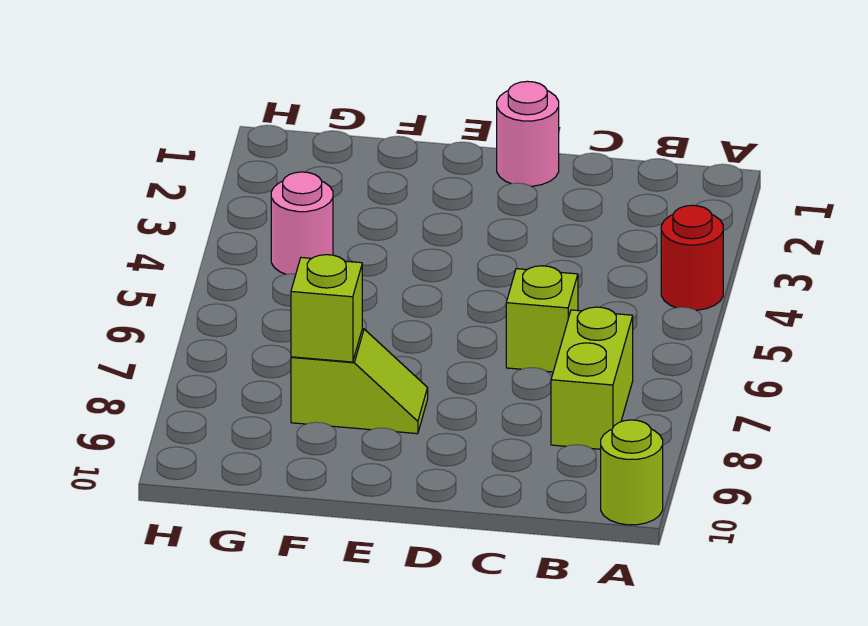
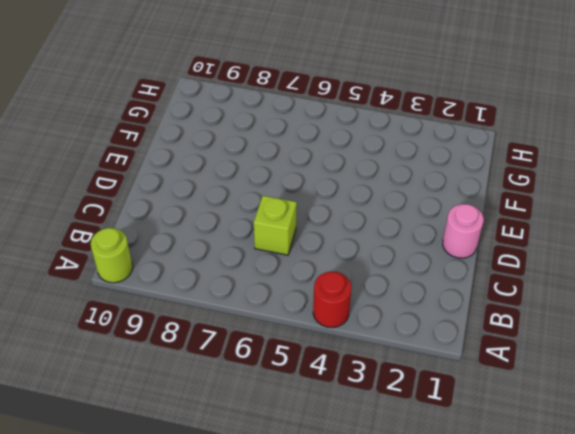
none -> lime 1x2 brick [551,307,633,449]
none -> lime 1x2 slope [291,329,428,434]

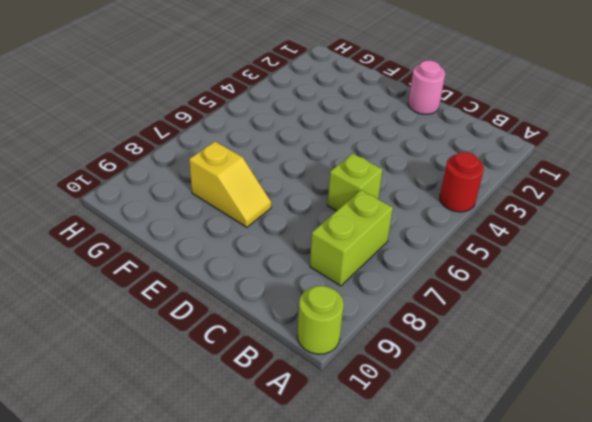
yellow 1x2 slope [189,142,271,227] -> lime 1x2 slope [291,329,428,434]
none -> pink 1x1 round brick [271,172,333,274]
none -> lime 1x1 brick [291,255,362,362]

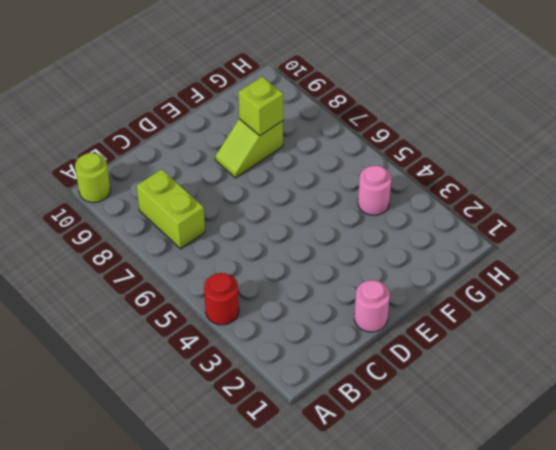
none -> lime 1x1 brick [506,266,578,372]

